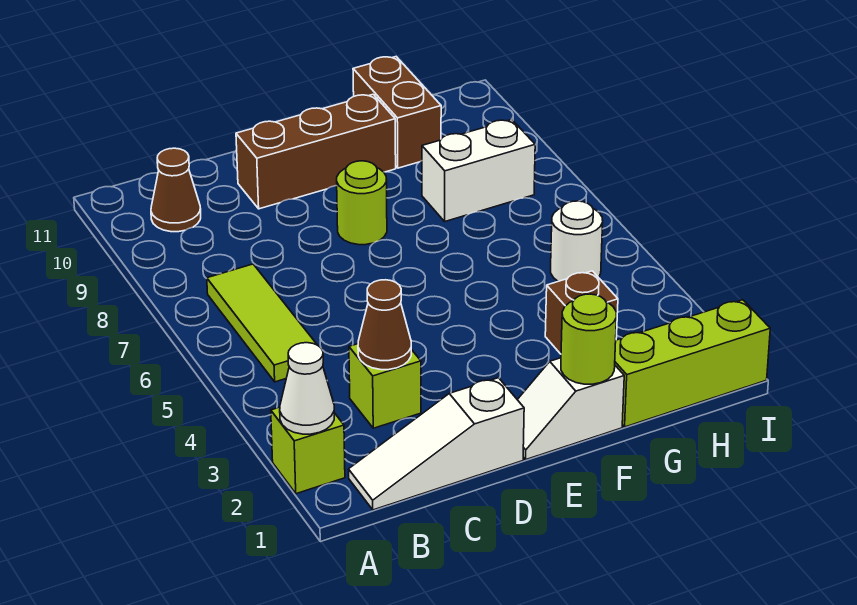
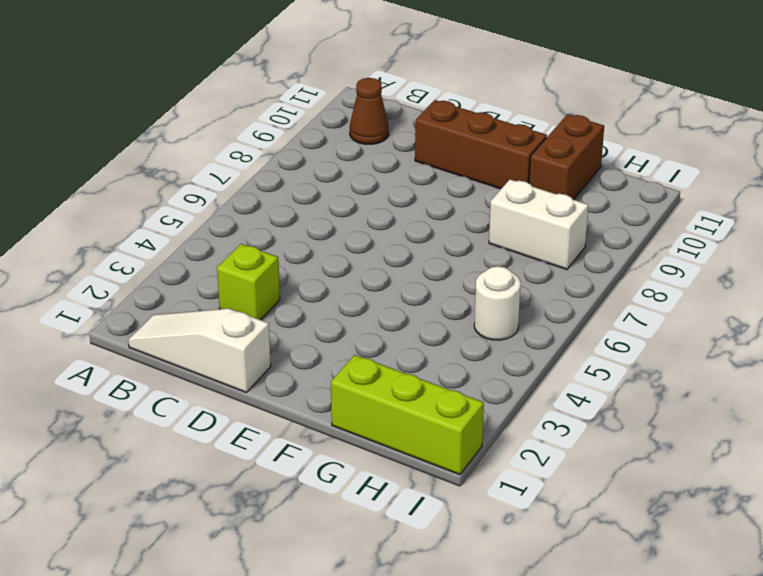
none -> lime 1x1 brick [271,407,345,494]
none -> lime 1x3 tile [207,264,317,382]
none -> white 1x2 slope [517,358,624,459]

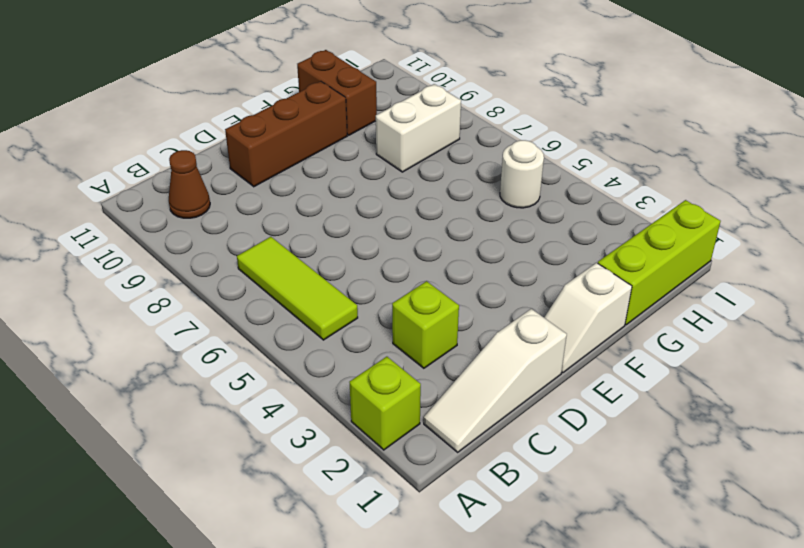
none -> lime 1x1 round brick [337,161,387,245]
none -> brown 1x1 brick [545,271,618,354]
none -> white 1x1 cone [280,343,335,434]

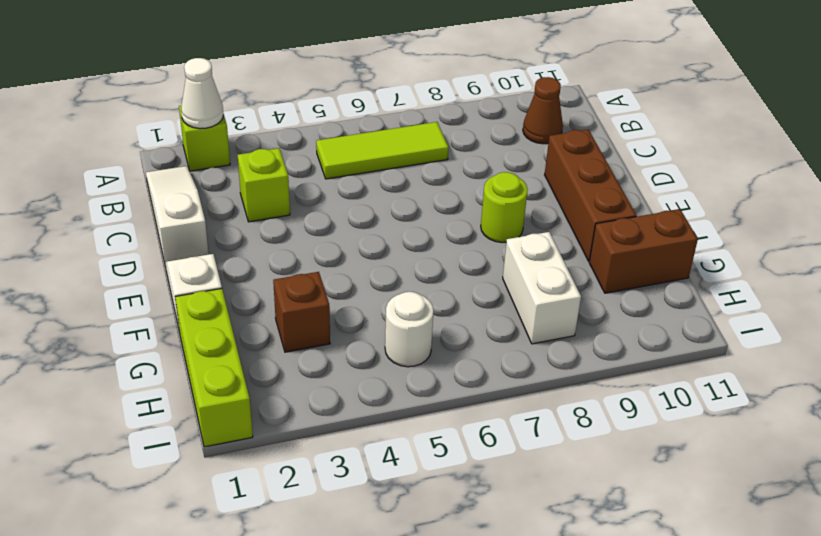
none -> brown 1x1 cone [358,280,411,370]
none -> lime 1x1 round brick [561,294,617,384]

